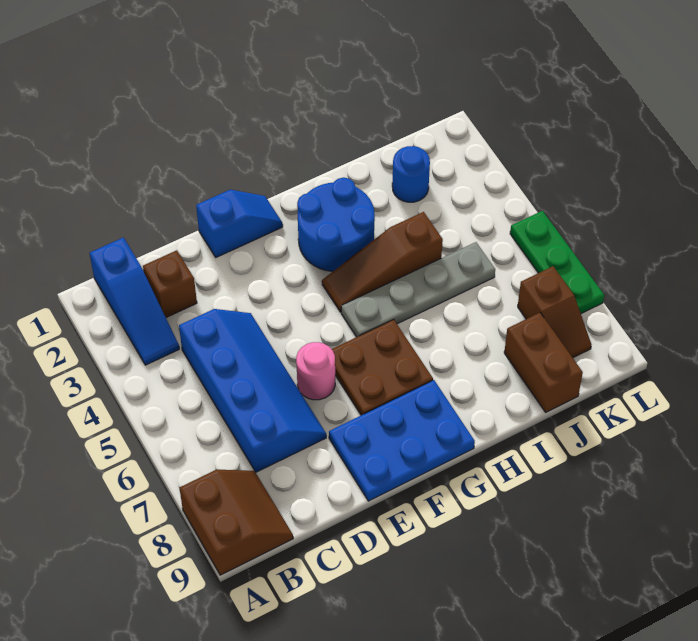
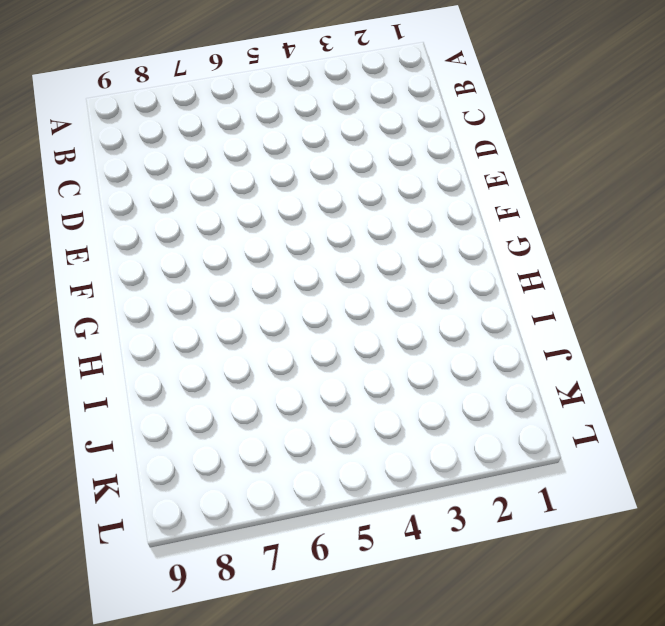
none -> brown 2x2 slope [180,470,293,575]
none -> blue 1x3 slope [90,238,179,365]
none -> brown 1x1 brick [143,250,197,317]

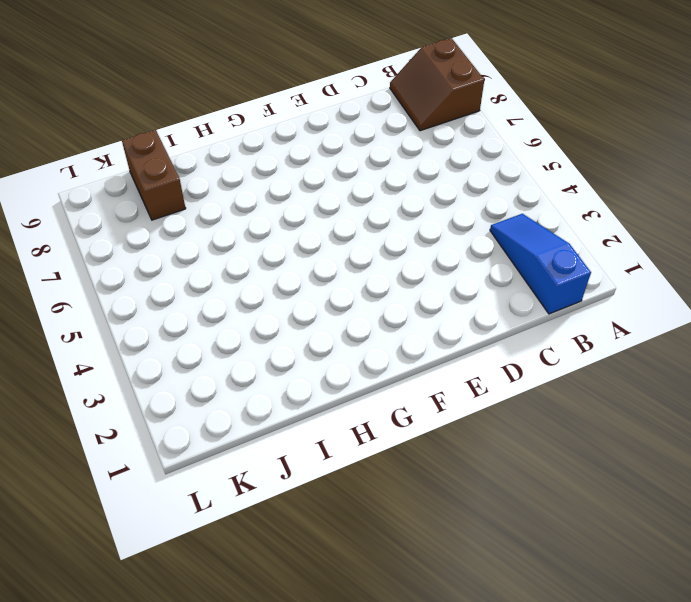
none -> brown 1x1 brick [143,250,197,317]
none -> blue 2x4 slope [179,309,326,472]
none -> blue 1x2 slope [196,190,283,257]

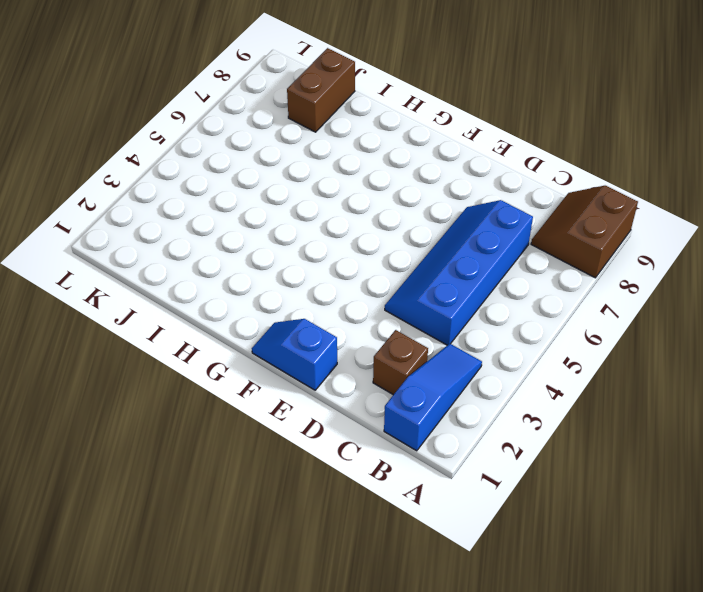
none -> pink 1x1 round brick [296,342,335,400]
none -> blue 2x3 plate [329,380,475,501]
none -> brown 2x2 plate [332,320,433,415]

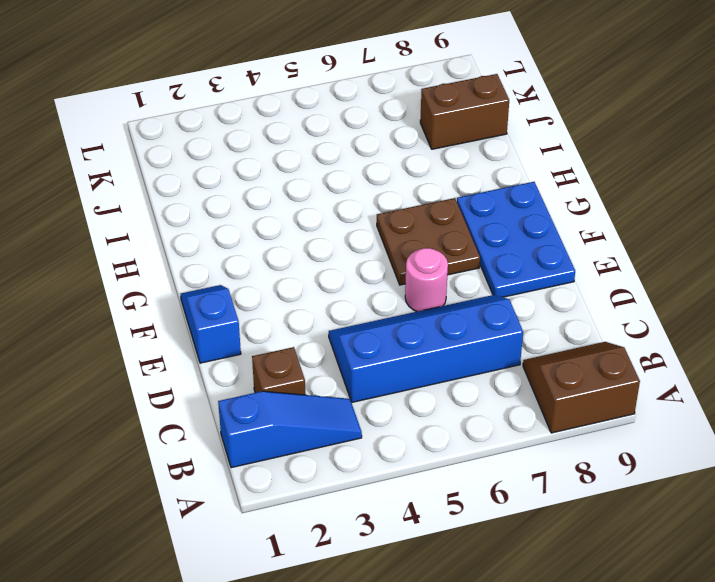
none -> blue 2x2 round brick [297,178,375,271]
none -> brown 1x3 slope [322,212,443,312]
none -> grey 1x4 plate [341,242,495,337]

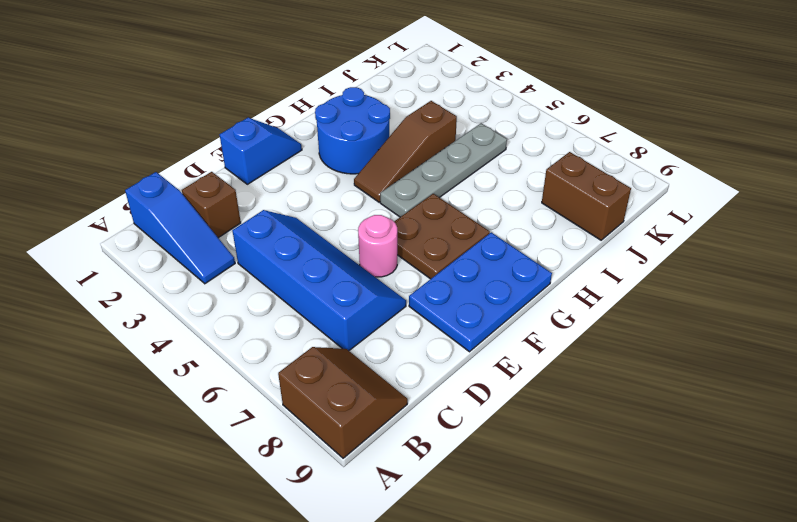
none -> blue 1x1 round brick [392,146,430,202]
none -> brown 1x2 slope [518,266,591,358]
none -> green 1x3 plate [510,211,604,313]

